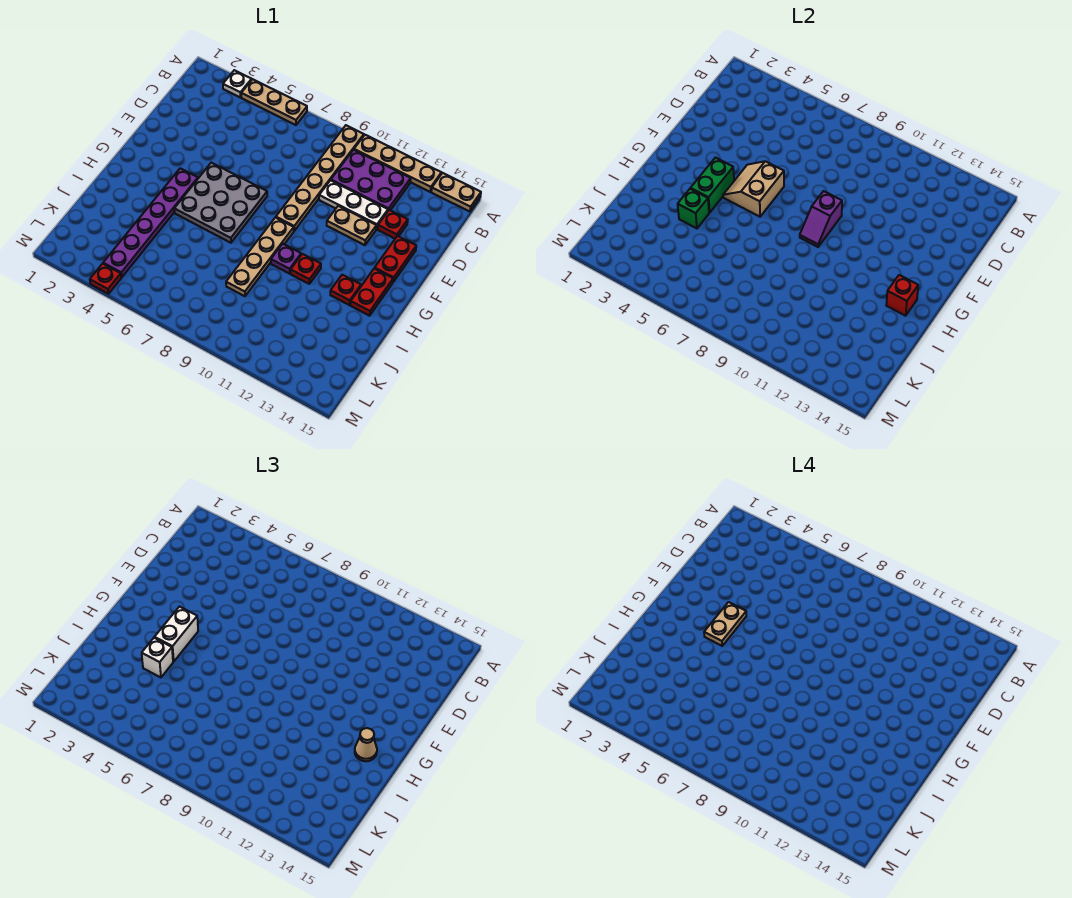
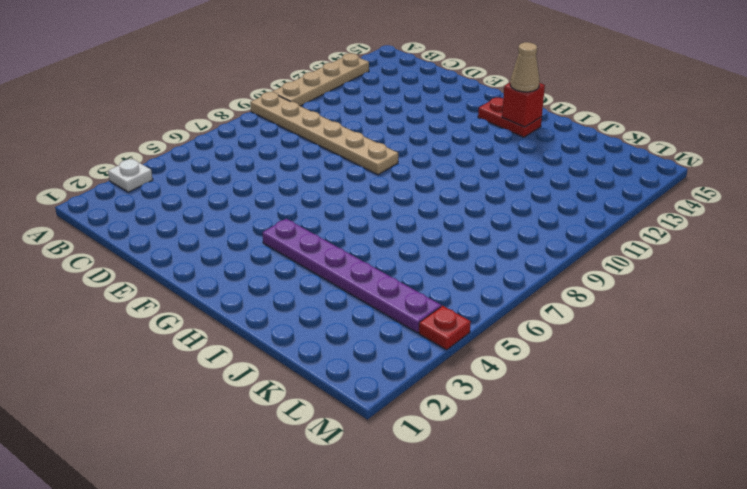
none -> tan 1x3 plate [241,79,307,125]
none -> tan 1x2 plate [431,173,481,212]
none -> purple 2x3 plate [331,150,411,210]

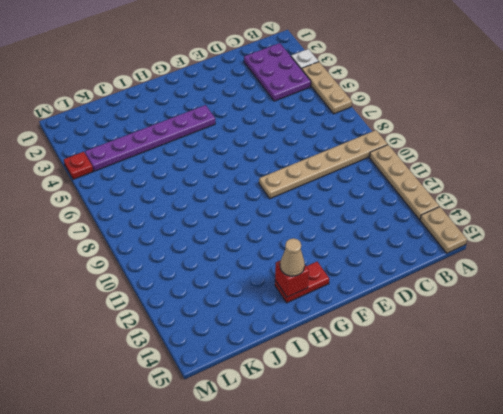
purple 2x3 plate [244,43,311,101] -> purple 2x3 plate moved to [331,150,411,210]
none -> white 1x3 plate [319,180,388,229]
none -> red 1x1 plate [378,210,408,239]
none -> tan 1x2 plate [327,206,376,245]

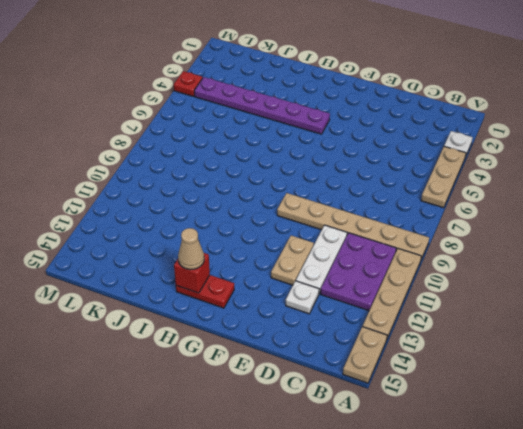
white 1x1 plate [286,281,319,314] -> red 1x1 plate [378,210,408,239]
none -> red 1x2 plate [375,236,416,282]
none -> grey 3x3 plate [174,163,267,243]
none -> tan 1x4 plate [226,217,294,296]

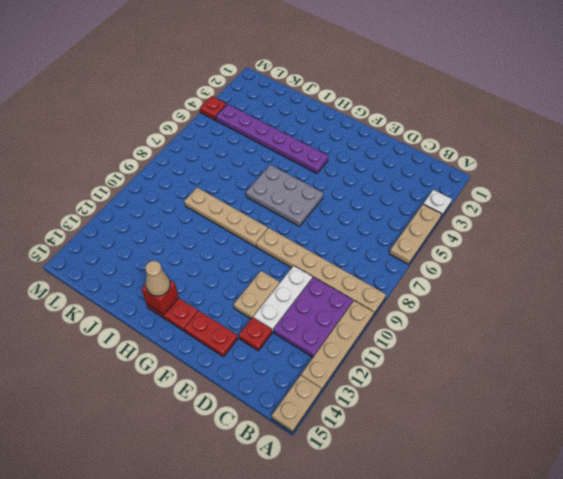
grey 2x3 plate [246,165,323,226] -> grey 3x3 plate [174,163,267,243]
none -> purple 1x1 plate [271,244,301,274]
none -> red 1x1 plate [291,254,321,284]
none -> red 1x1 plate [330,275,361,305]

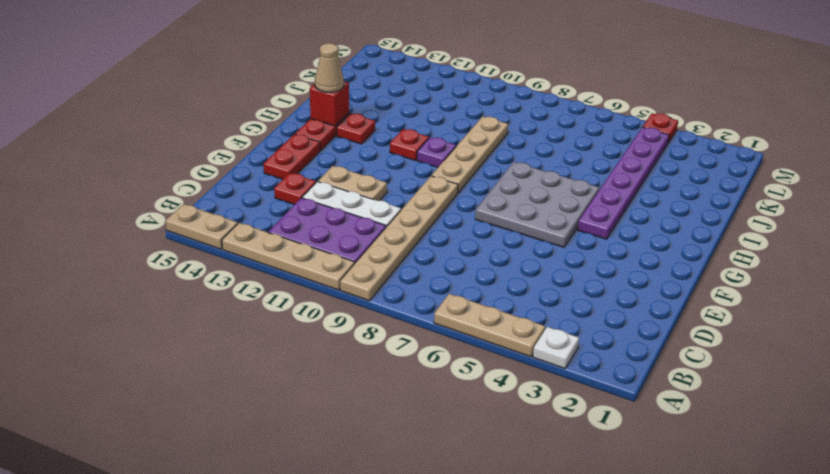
none -> tan 2x2 slope [723,161,784,217]
none -> purple 1x2 slope [800,191,842,247]
none -> green 1x2 brick [691,158,734,213]

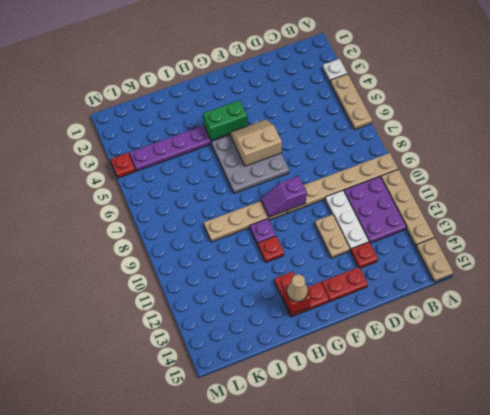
none -> green 1x1 brick [678,189,709,228]
none -> white 1x2 brick [155,607,198,662]
none -> white 1x1 brick [142,638,173,677]

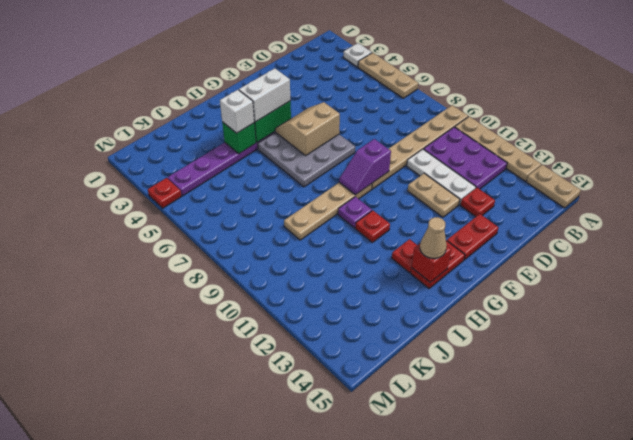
none -> tan 1x2 plate [704,602,746,646]

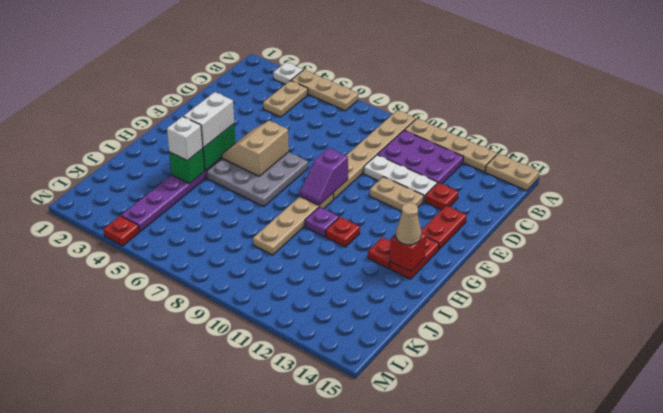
tan 1x2 plate [263,81,308,117] -> tan 1x2 plate moved to [704,602,746,646]

